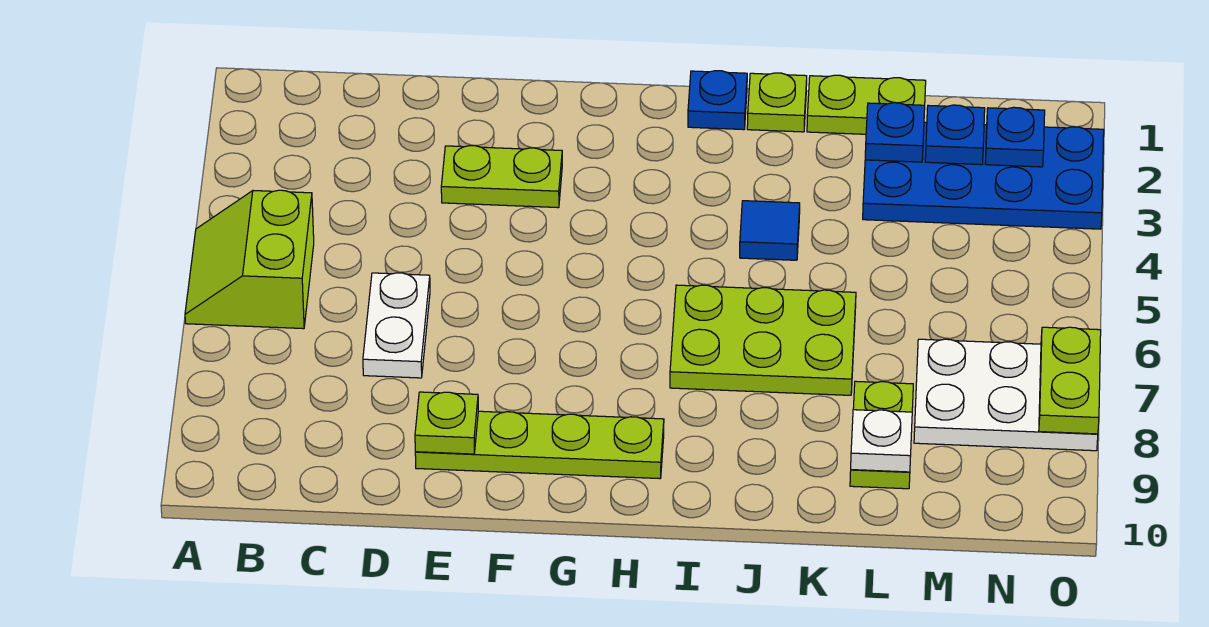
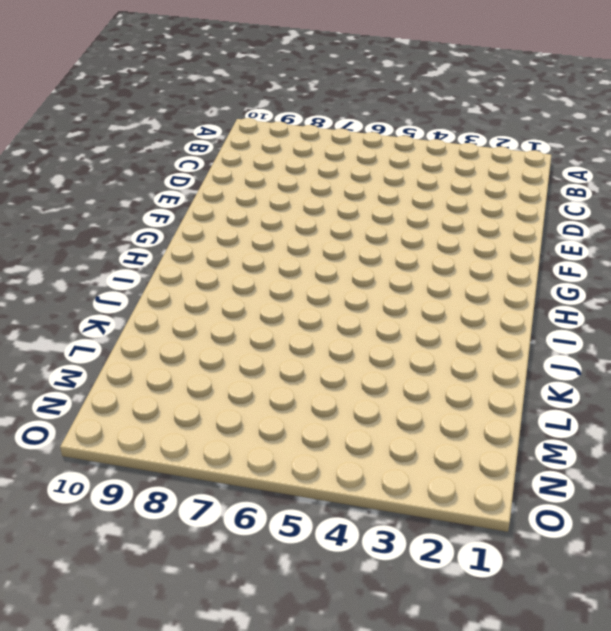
none -> lime 2x2 slope [185,190,314,329]
none -> white 1x2 plate [363,273,430,378]
none -> lime 1x2 plate [441,146,562,208]

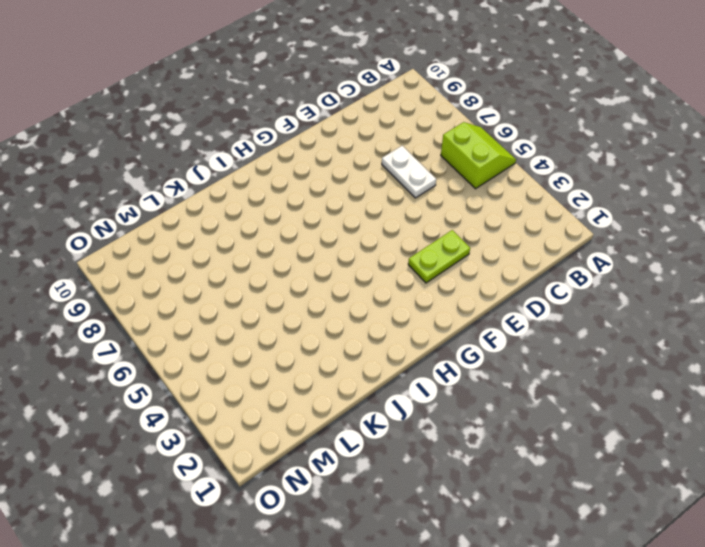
none -> lime 1x4 plate [415,411,664,479]
none -> blue 1x1 plate [688,71,747,130]
none -> lime 2x3 plate [670,285,856,395]

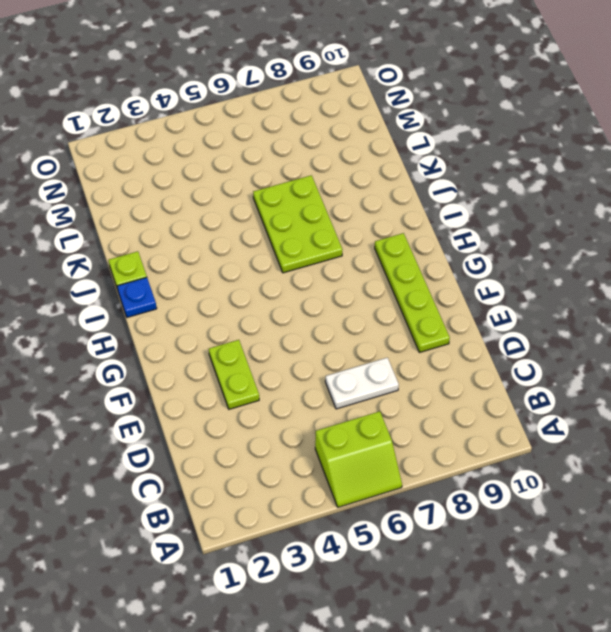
none -> blue 1x1 tile [740,201,800,260]
none -> lime 1x2 plate [807,75,926,134]
none -> blue 2x4 plate [863,122,1104,229]

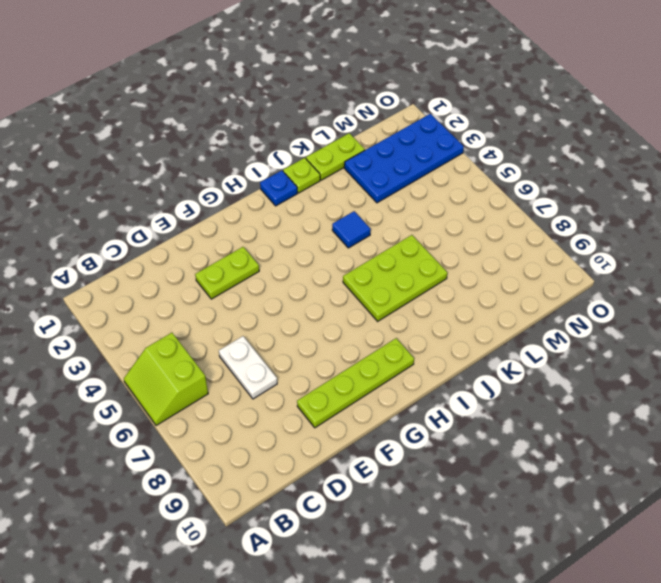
none -> lime 1x2 plate [850,381,913,489]
none -> white 2x3 plate [914,339,1098,451]
none -> lime 1x1 plate [415,392,478,454]

